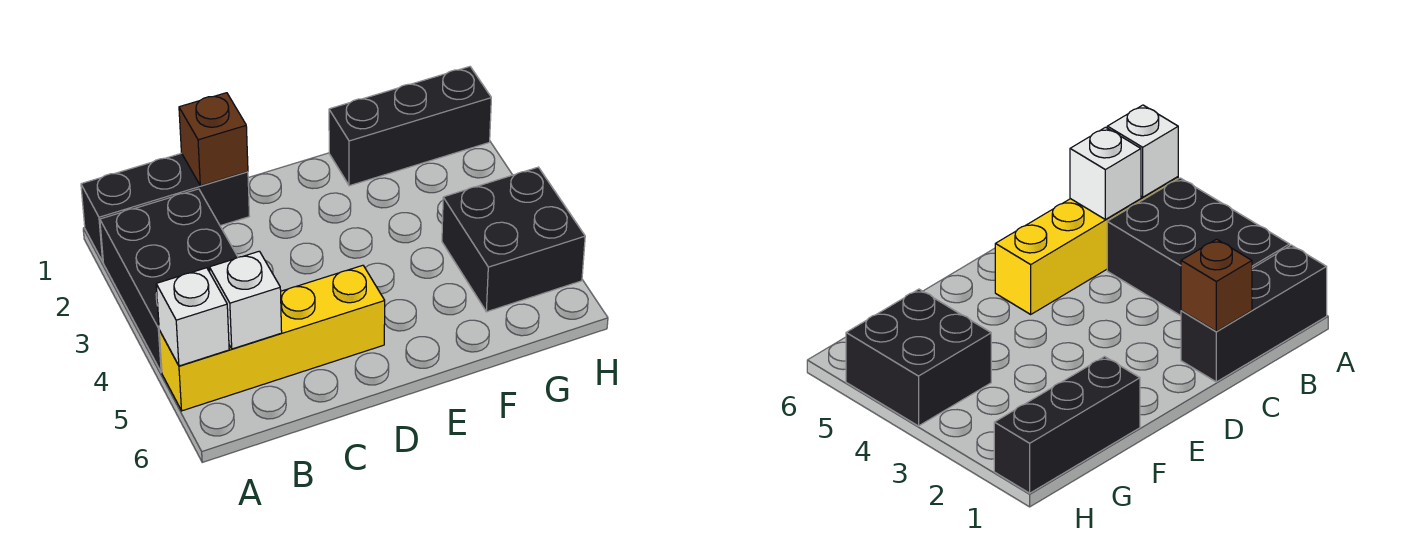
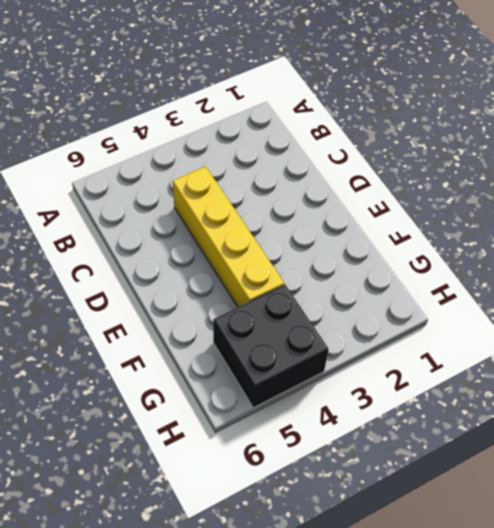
yellow 1x4 brick [173,167,284,307] -> yellow 1x4 brick moved to [159,265,385,411]
none -> black 1x3 brick [81,153,249,262]
none -> black 2x3 brick [100,189,238,372]

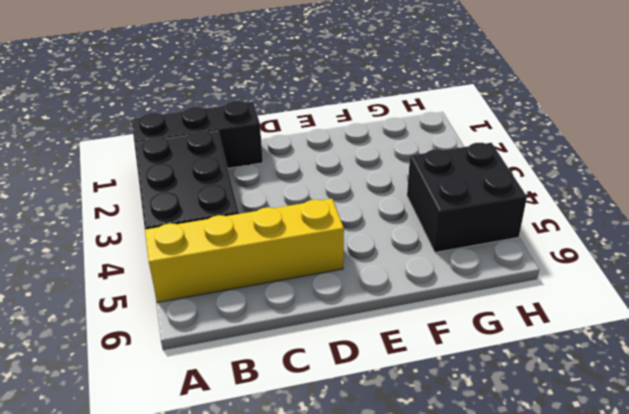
none -> black 1x3 brick [329,67,491,186]
none -> white 1x1 brick [156,268,229,366]

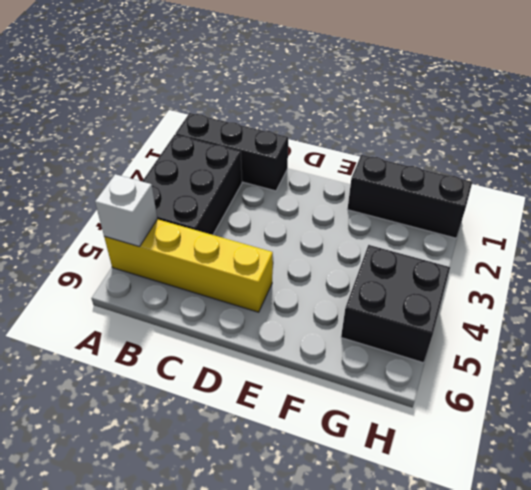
none -> white 1x1 brick [209,251,282,349]
none -> brown 1x1 brick [179,93,248,186]

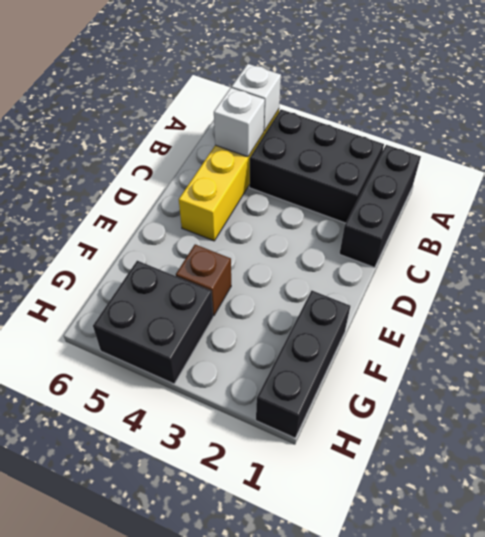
brown 1x1 brick [176,244,231,316] -> brown 1x1 brick moved to [179,93,248,186]

